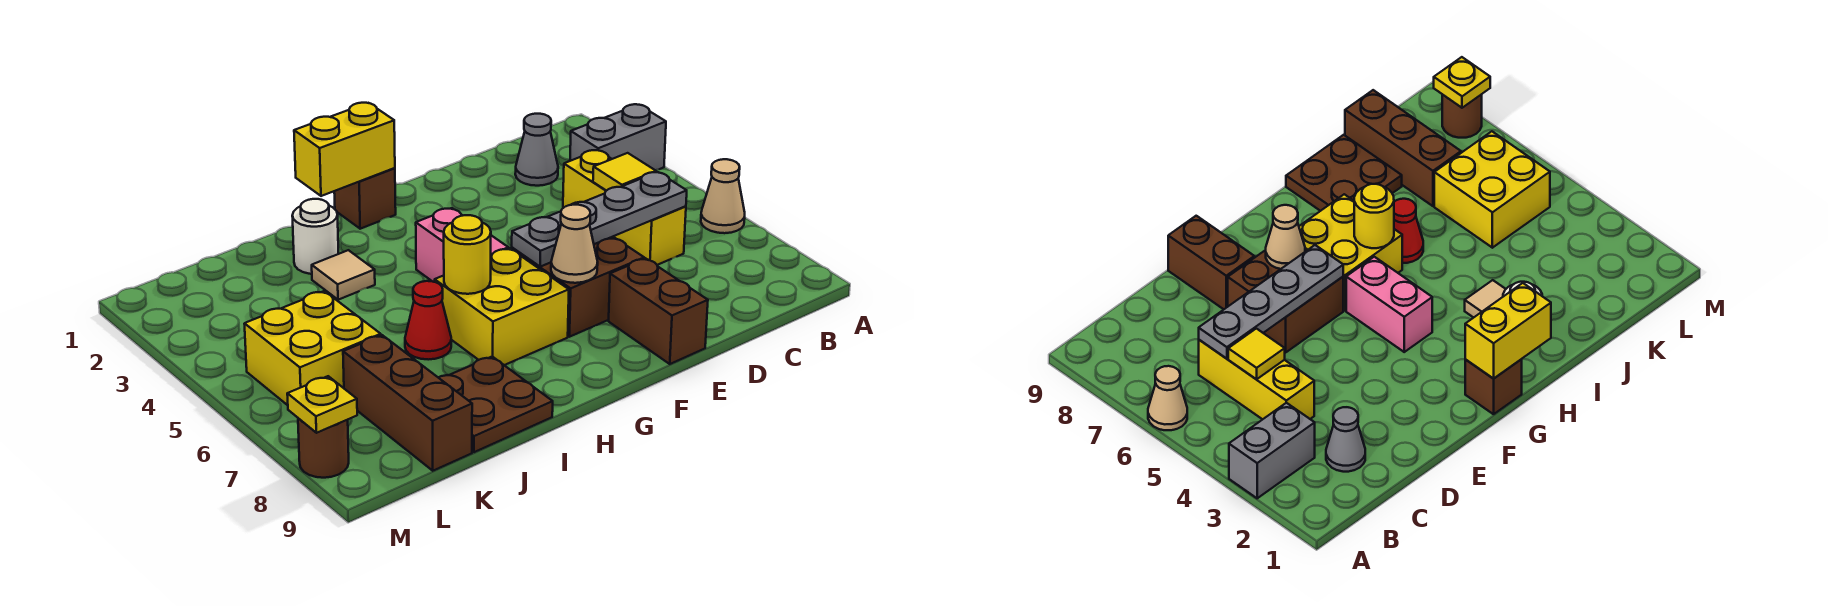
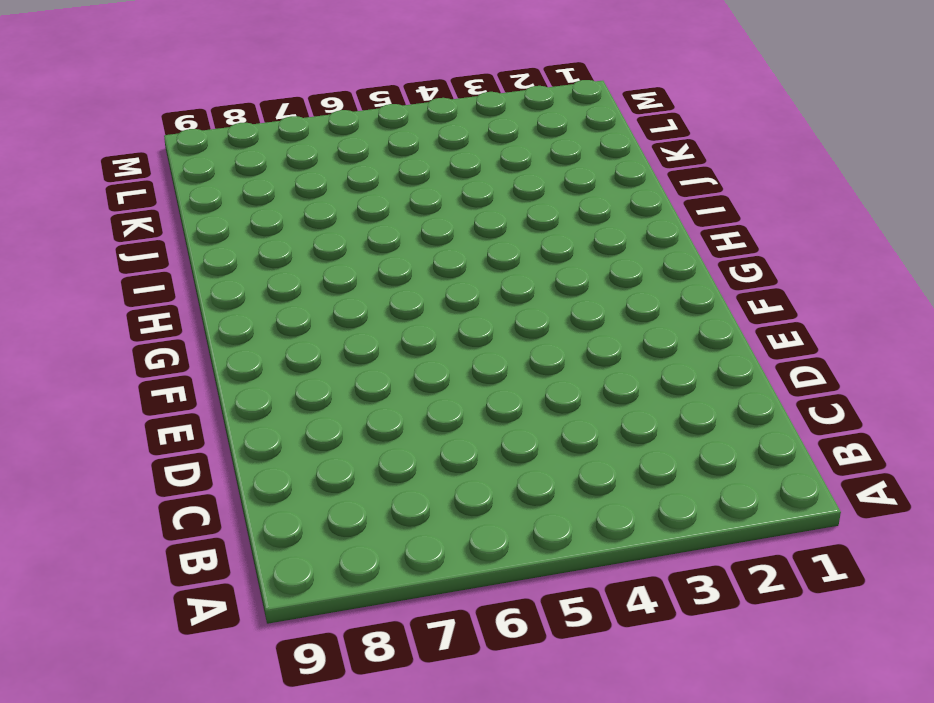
none -> grey 1x2 brick [570,104,666,170]
none -> tan 1x1 cone [701,159,745,233]
none -> grey 1x1 cone [515,114,558,186]

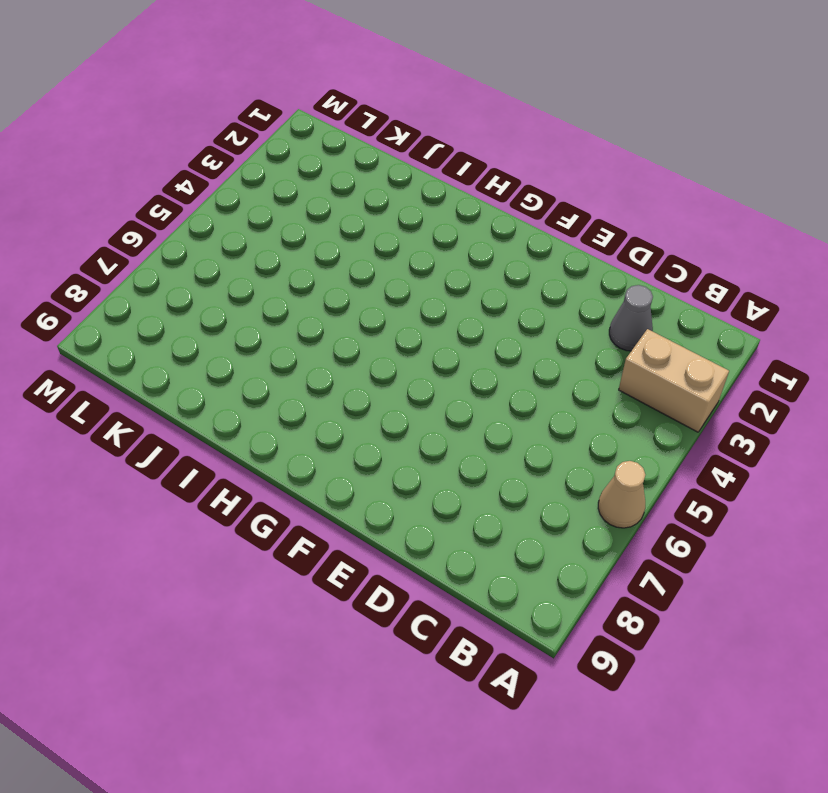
tan 1x2 brick [619,329,729,432] -> grey 1x2 brick [570,104,666,170]
none -> yellow 1x3 brick [563,150,686,265]
none -> brown 2x2 brick [512,237,644,337]
none -> brown 1x2 brick [609,258,708,364]

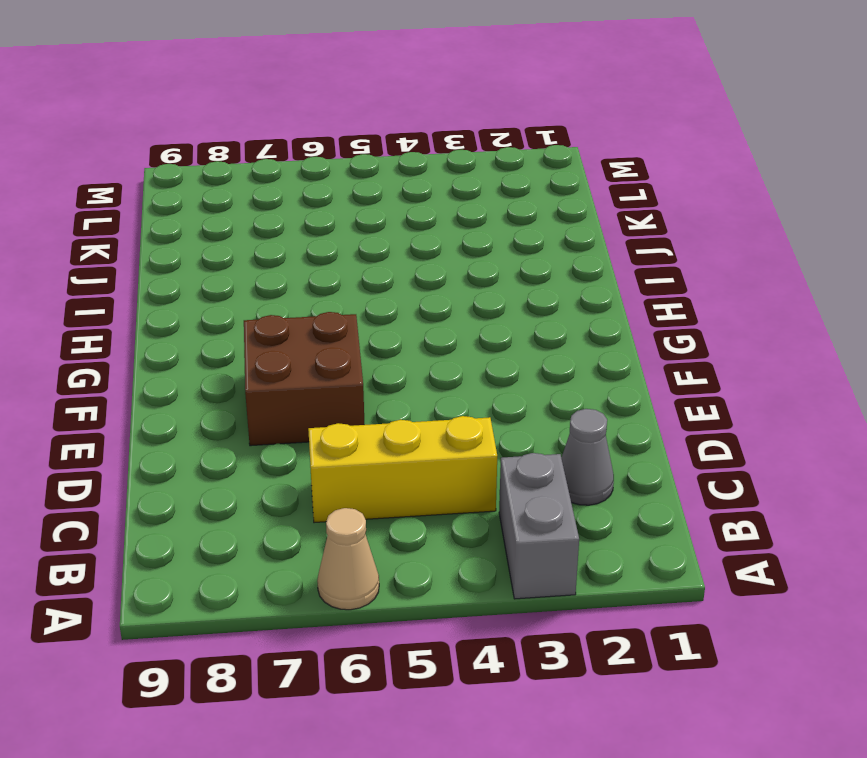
none -> brown 1x2 brick [609,258,708,364]
none -> brown 1x1 brick [334,168,396,229]
none -> pink 1x2 brick [416,208,508,282]

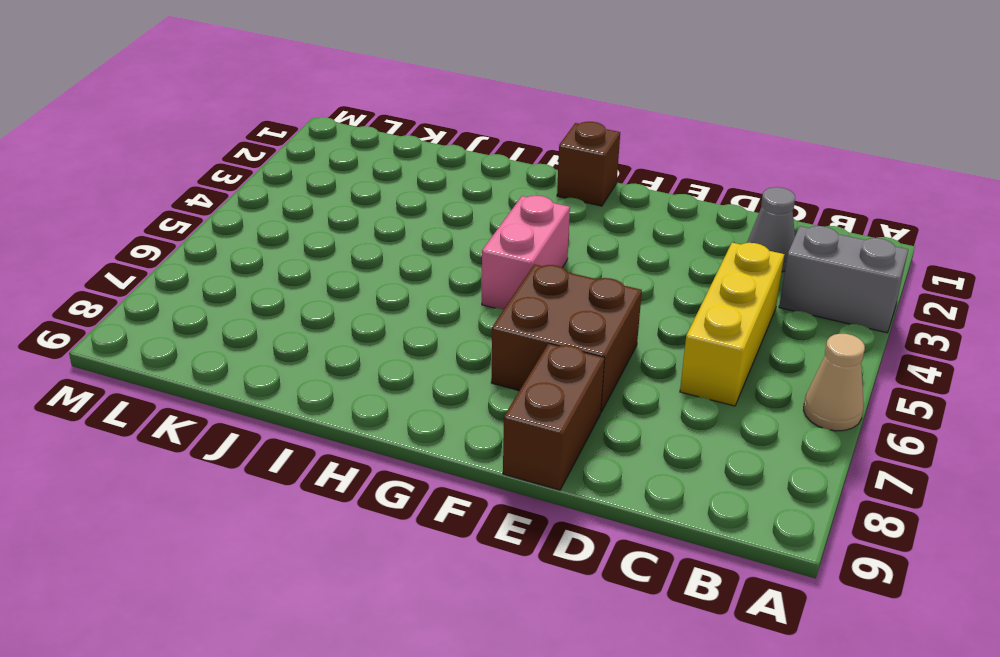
none -> yellow 2x2 brick [435,248,569,365]
none -> white 1x1 round brick [292,199,338,274]
none -> tan 1x1 tile [312,250,375,300]

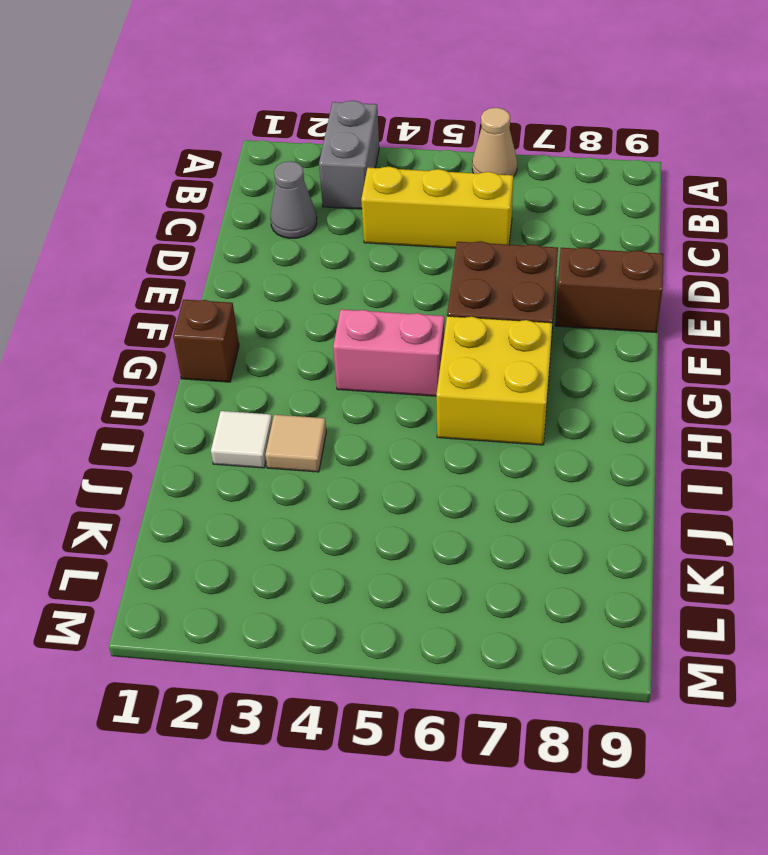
white 1x1 tile [211,411,272,468] -> white 1x1 round brick [292,199,338,274]
none -> red 1x1 cone [405,281,451,360]
none -> brown 2x2 plate [438,357,553,452]
none -> yellow 2x2 brick [245,291,381,405]

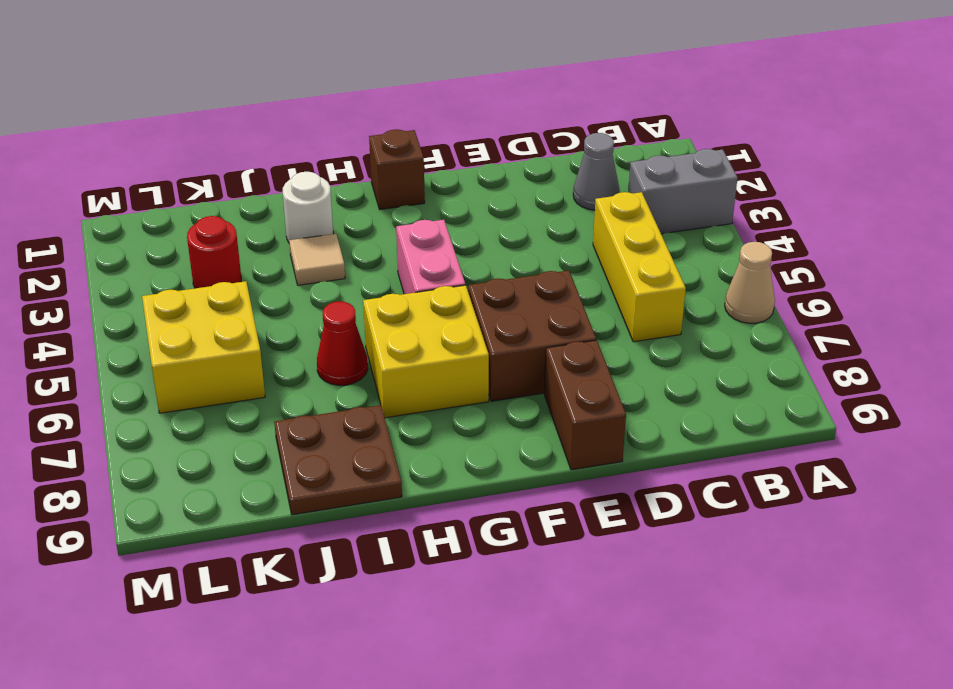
red 1x1 round brick [187,216,241,288] -> none
none -> brown 1x3 brick [343,335,472,471]
none -> brown 1x1 round brick [298,418,349,478]
none -> yellow 1x1 tile [593,153,656,191]

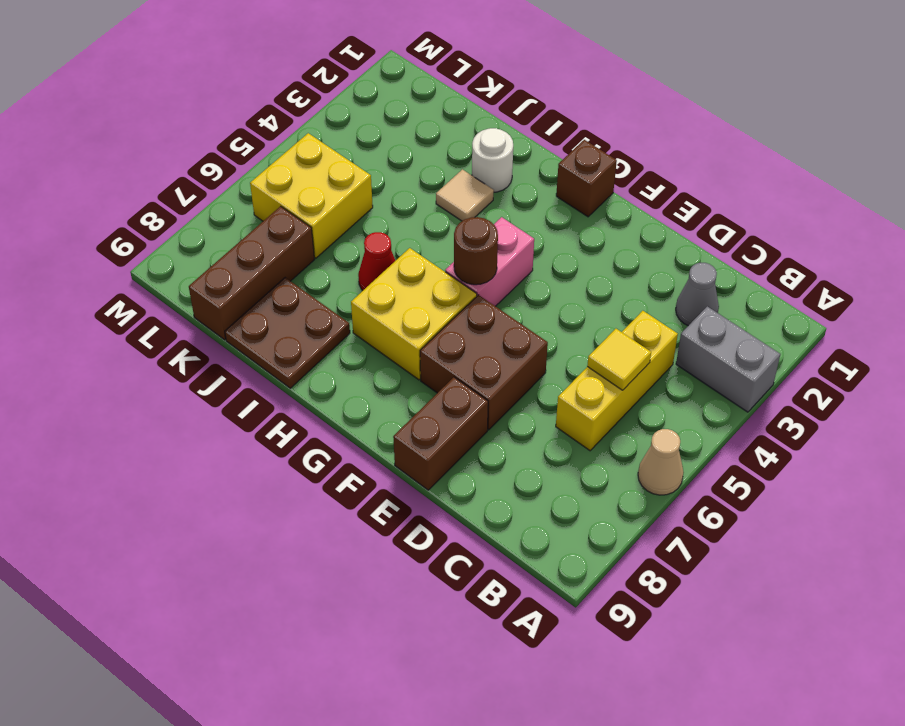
brown 1x1 round brick [454,217,498,285] -> brown 1x1 round brick moved to [298,418,349,478]
none -> grey 1x4 plate [512,172,687,267]
none -> tan 1x1 cone [551,205,598,283]
none -> yellow 1x2 brick [294,103,395,196]

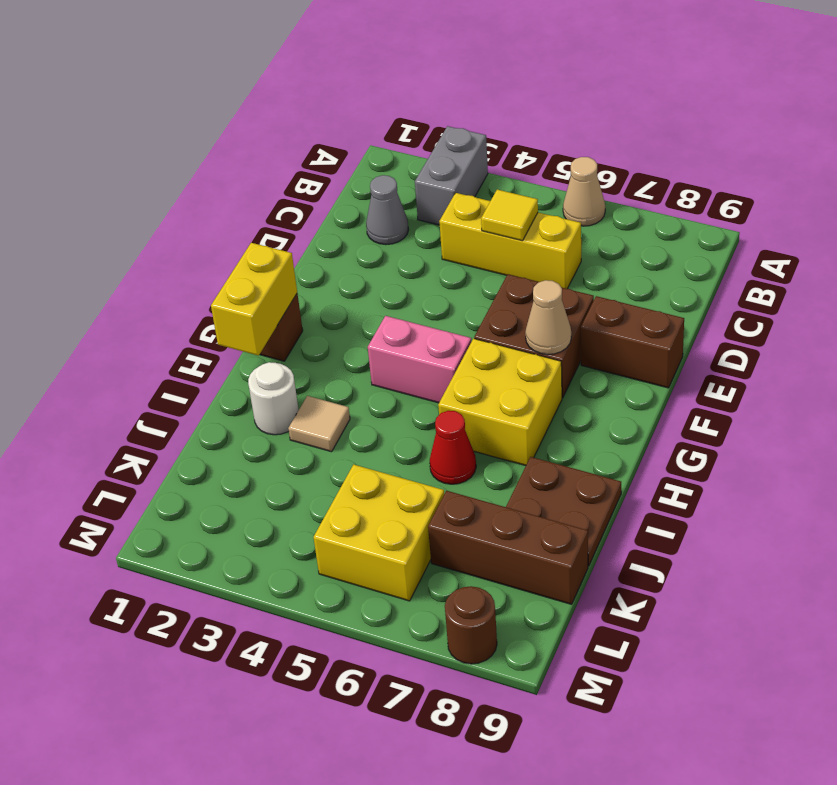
none -> grey 1x4 plate [512,172,687,267]
none -> yellow 1x1 round brick [444,215,491,294]
none -> yellow 1x1 plate [287,376,357,433]

